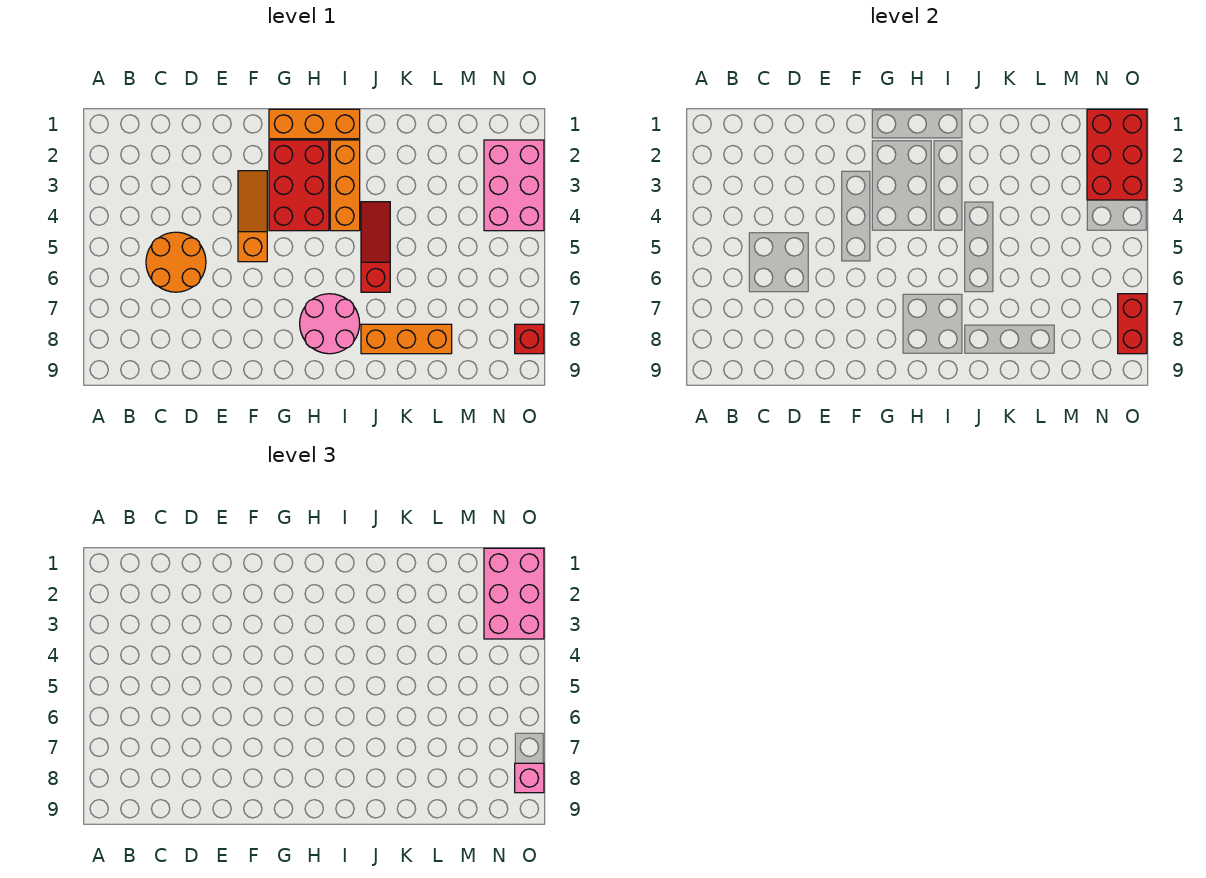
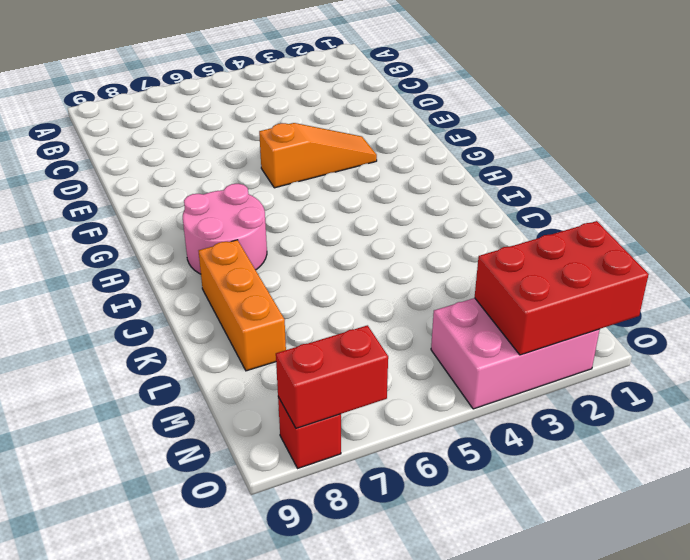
none -> orange 2x2 round brick [146,232,206,292]
none -> orange 1x3 brick [269,109,360,139]
none -> red 2x3 brick [269,140,329,231]

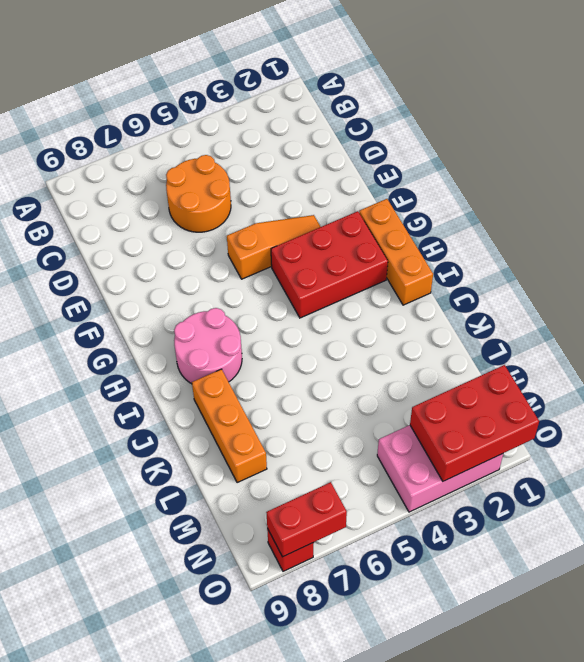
none -> orange 1x3 brick [330,140,360,231]
none -> red 1x3 slope [361,202,390,292]
none -> pink 2x3 brick [484,548,544,639]

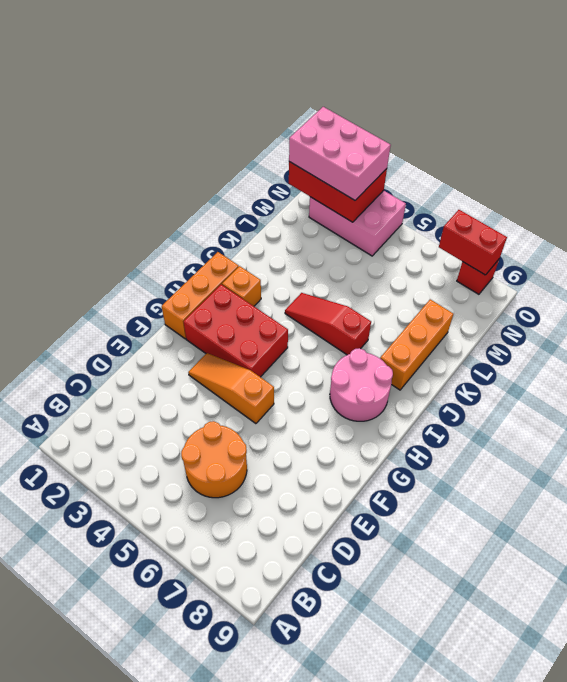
orange 1x1 brick [222,266,261,306] -> orange 1x3 brick [330,140,360,231]
none -> pink 1x1 brick [515,763,544,793]

